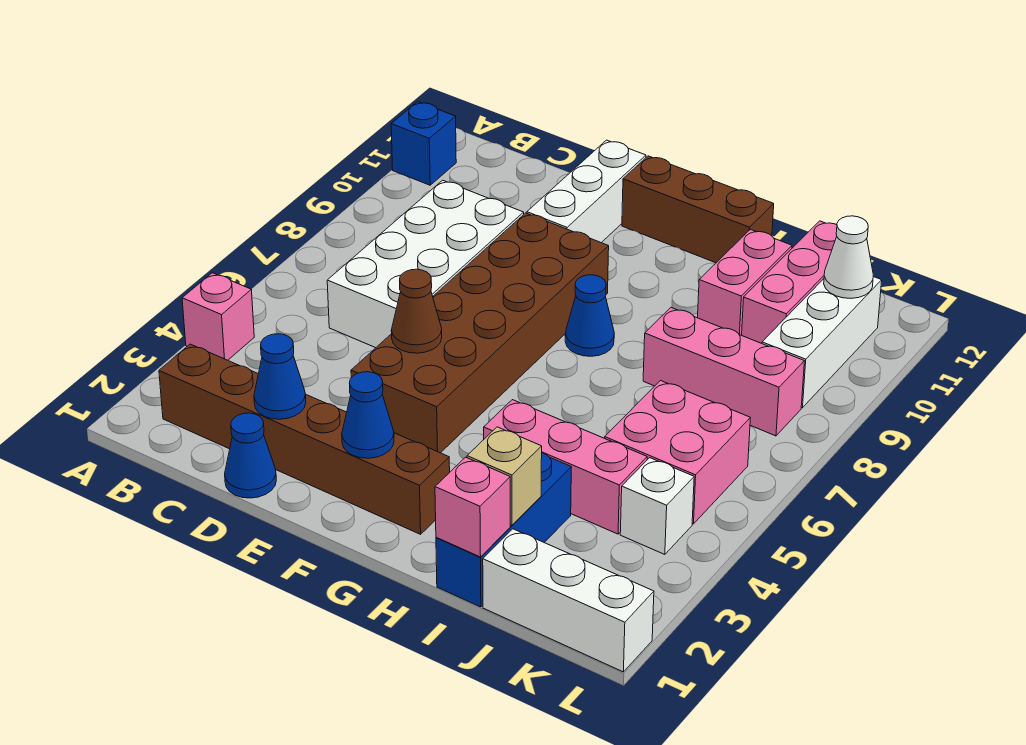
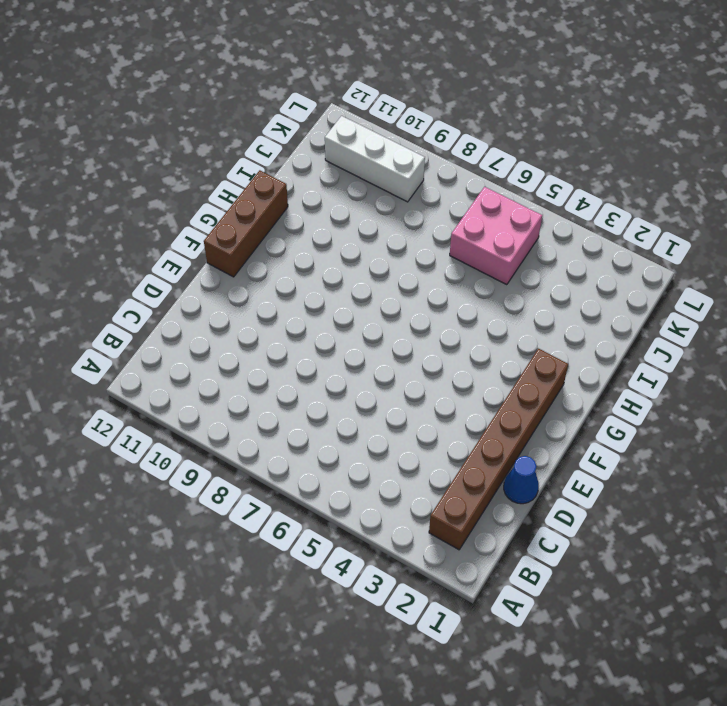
none -> pink 1x1 brick [182,273,254,360]
none -> blue 1x1 brick [391,102,456,185]
none -> white 2x4 brick [327,180,524,348]

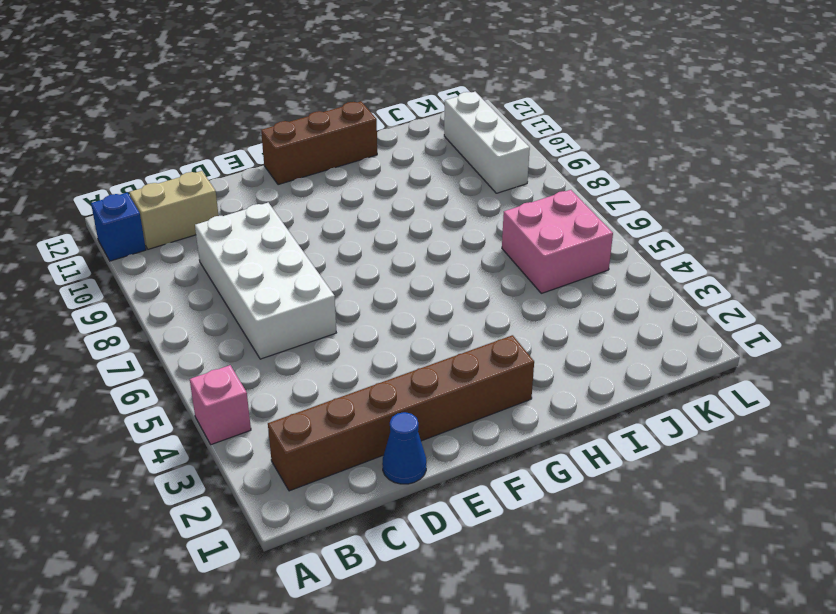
tan 1x2 brick [129,171,219,249] -> none
none -> brown 2x6 brick [351,213,609,453]
none -> white 1x3 brick [527,140,646,243]
none -> blue 1x1 cone [565,275,614,356]

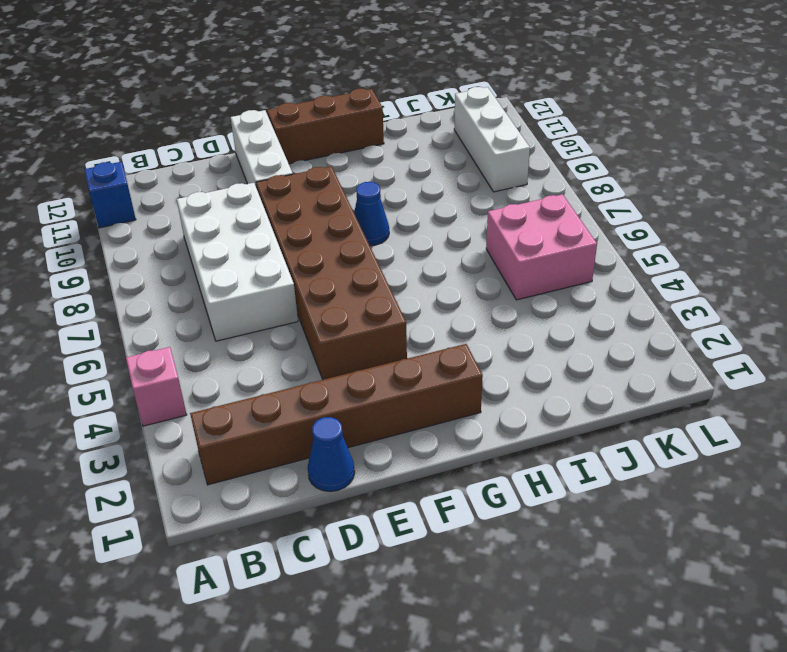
none -> pink 1x3 brick [484,400,647,534]
none -> blue 1x3 brick [436,453,571,607]
none -> pink 1x3 brick [643,308,804,436]

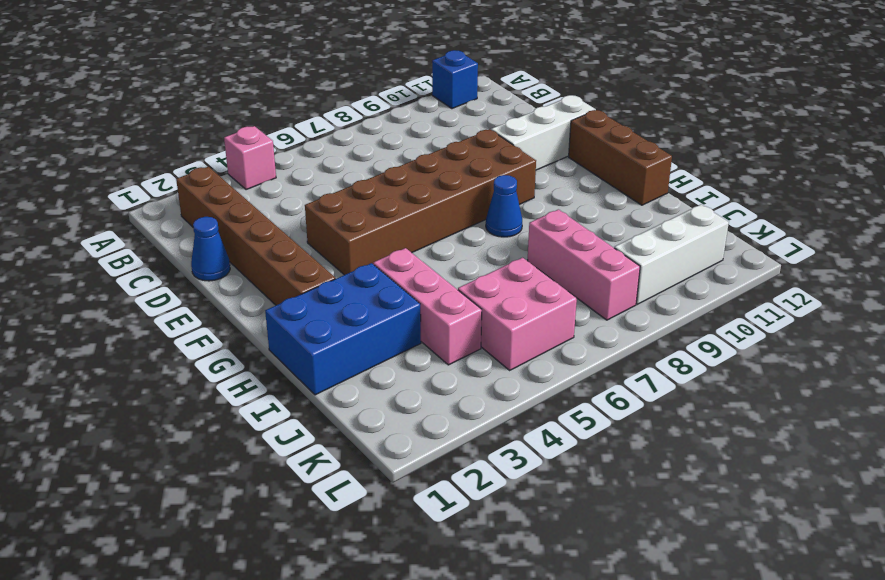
blue 2x3 brick [265,263,421,395] -> blue 1x3 brick [436,453,571,607]
none -> white 2x4 brick [327,180,524,348]
none -> pink 1x2 brick [698,229,792,335]
none -> white 1x3 brick [483,529,654,672]

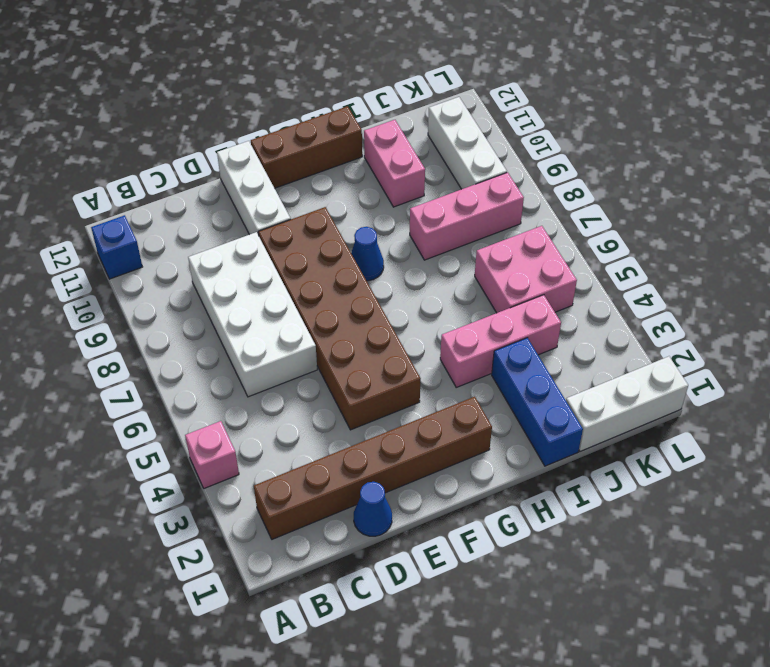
none -> pink 1x3 brick [742,221,837,343]
none -> white 1x1 brick [620,458,694,554]
none -> blue 1x1 cone [254,334,306,419]

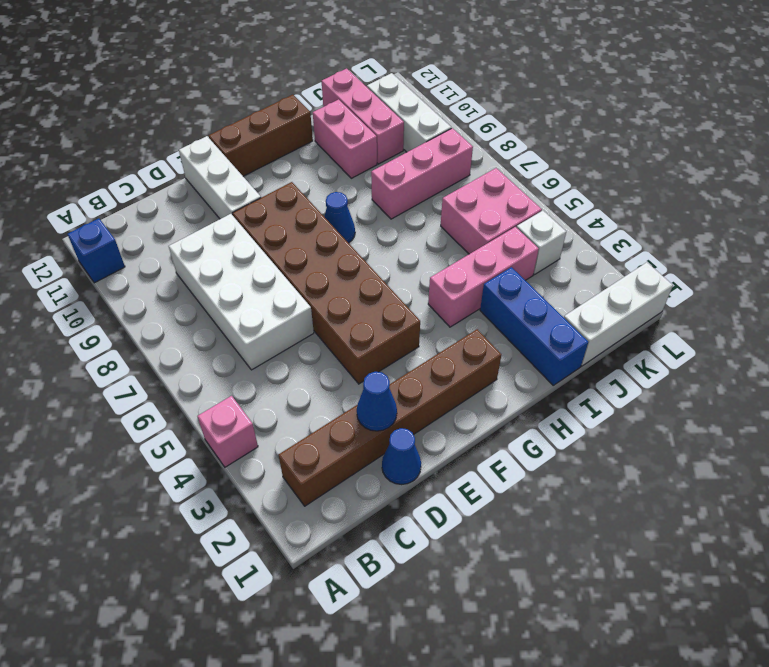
none -> brown 1x1 cone [391,269,442,353]
none -> blue 1x1 cone [342,372,394,458]
none -> pink 1x1 brick [435,457,510,557]

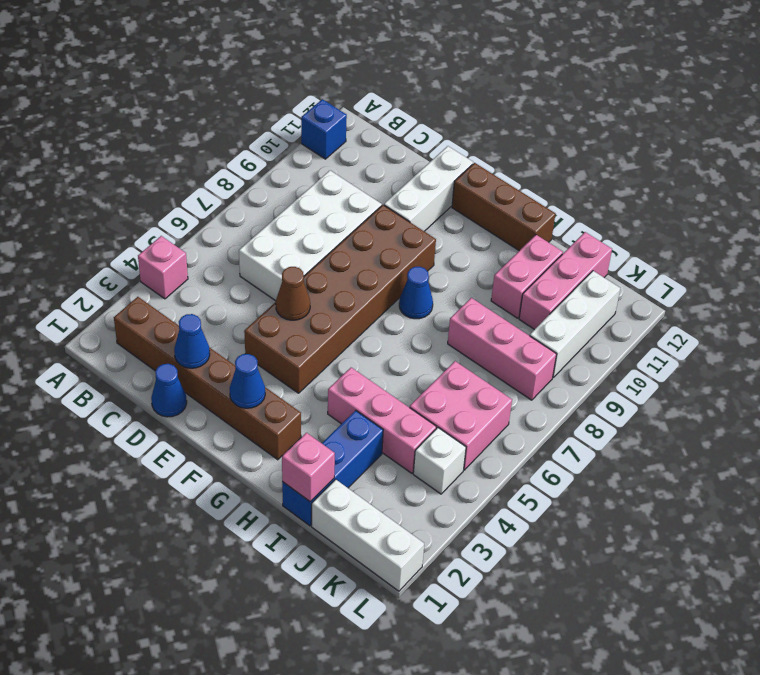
none -> tan 1x1 brick [467,427,542,526]
none -> white 1x1 cone [824,216,873,298]

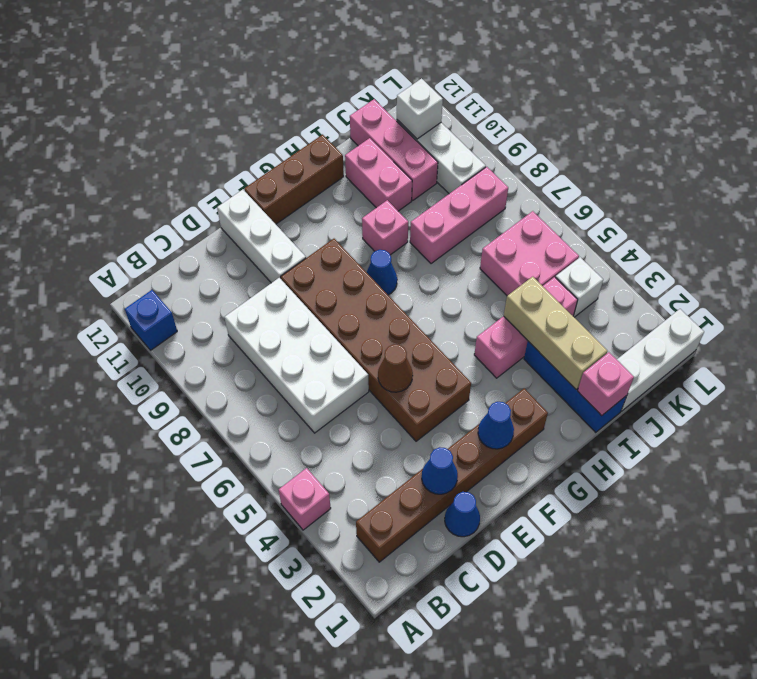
pink 1x1 brick [362,200,408,255] -> none
tan 1x3 brick [504,277,607,389] -> tan 1x1 brick [467,427,542,526]
white 1x1 brick [397,79,443,139] -> white 1x1 cone [824,216,873,298]

